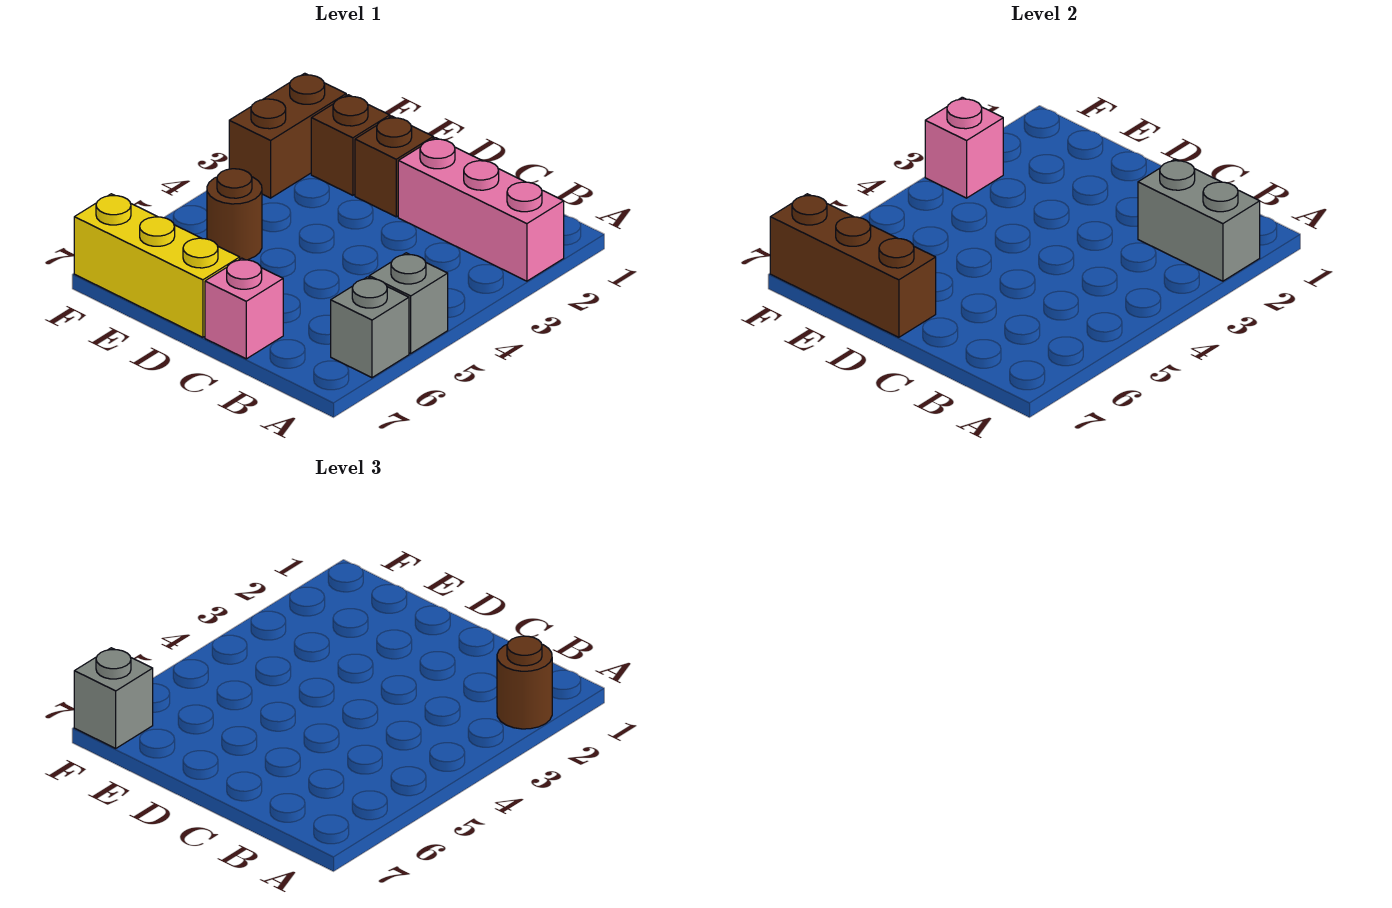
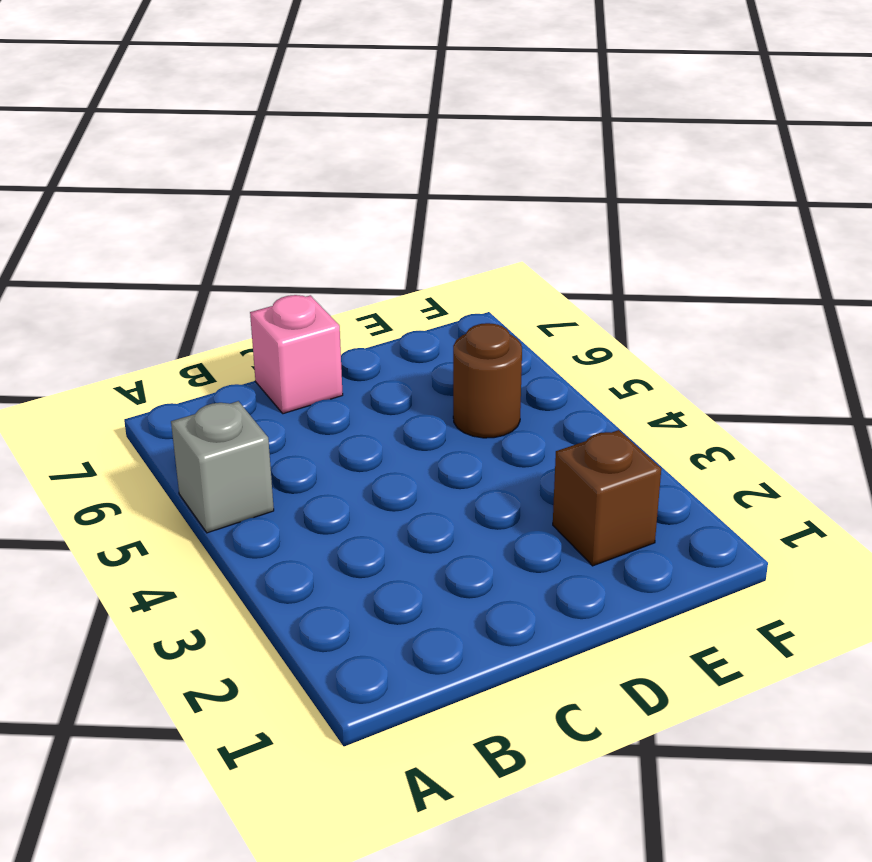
none -> pink 1x3 brick [398,138,564,281]
none -> grey 1x1 brick [331,277,409,378]
none -> brown 1x1 brick [355,116,433,217]

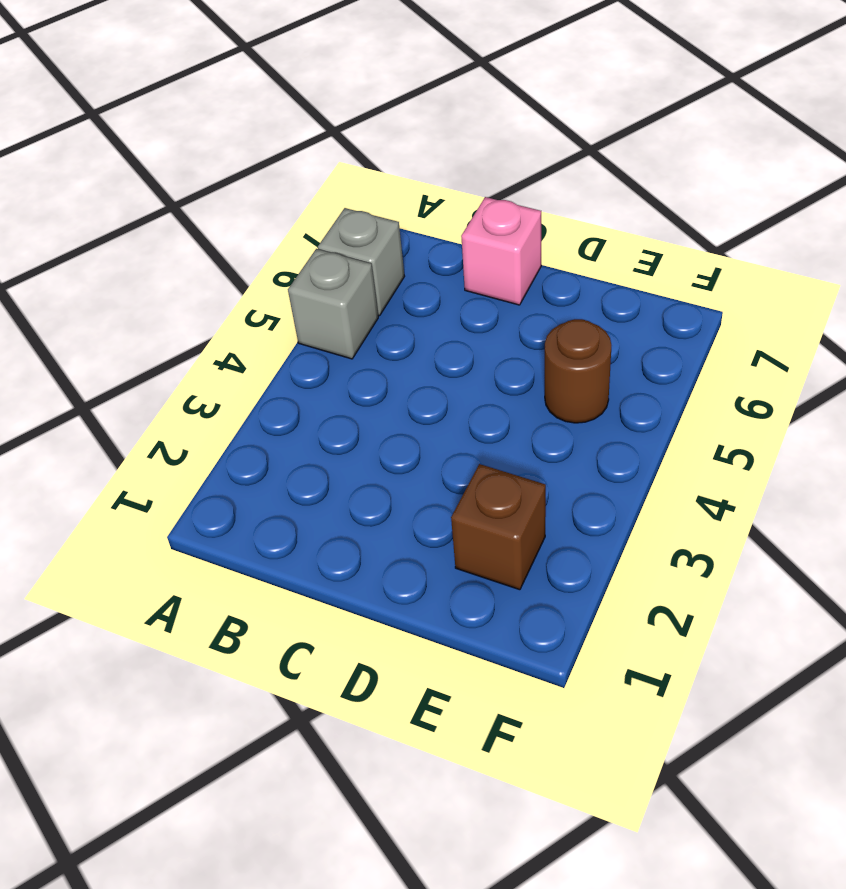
none -> pink 1x3 brick [398,138,564,281]
none -> brown 1x1 brick [355,116,433,217]
none -> yellow 1x3 brick [74,194,240,337]

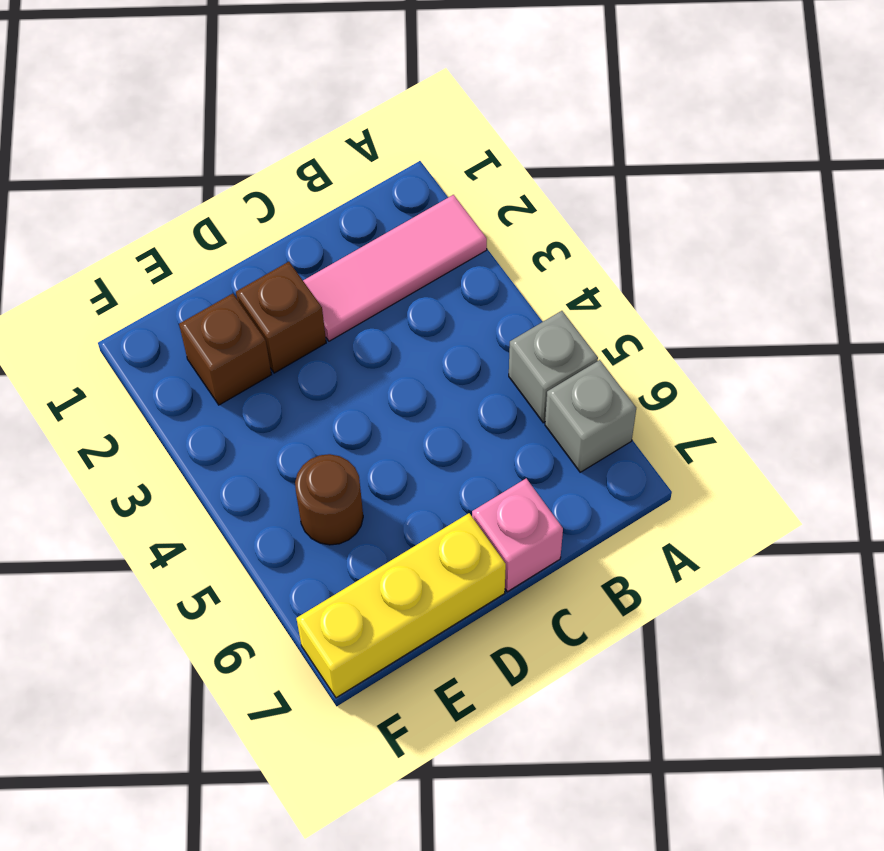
pink 1x3 tile [303,195,487,341] -> pink 1x3 brick [398,138,564,281]
none -> brown 1x2 brick [229,73,346,198]
none -> grey 1x2 brick [1138,159,1260,281]
none -> brown 1x3 brick [770,194,936,337]

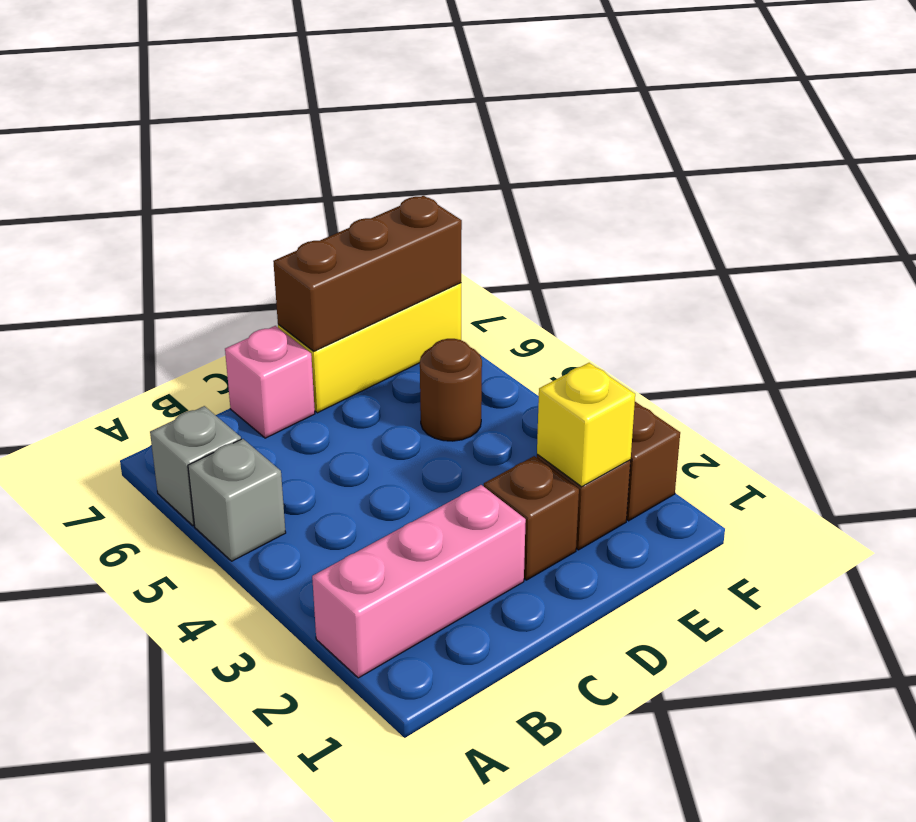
yellow 1x1 brick [537,363,635,487] -> none
none -> grey 1x2 brick [1138,159,1260,281]
none -> pink 1x1 brick [925,97,1003,198]
none -> brown 1x1 round brick [497,636,552,729]

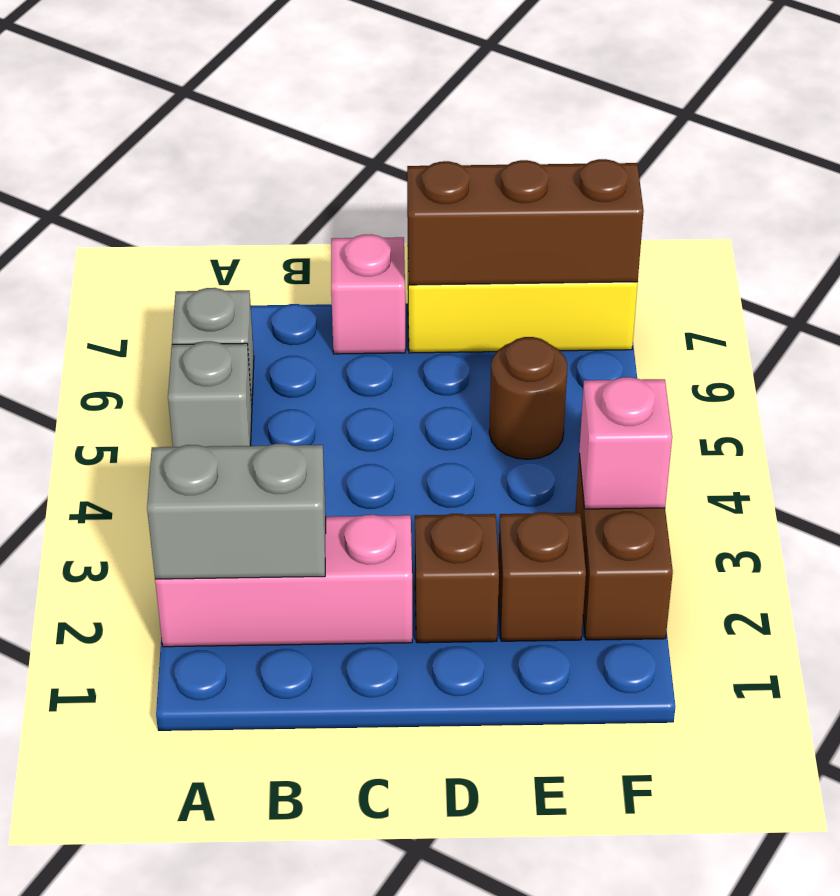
none -> brown 1x1 round brick [497,636,552,729]
none -> grey 1x1 brick [74,648,153,748]

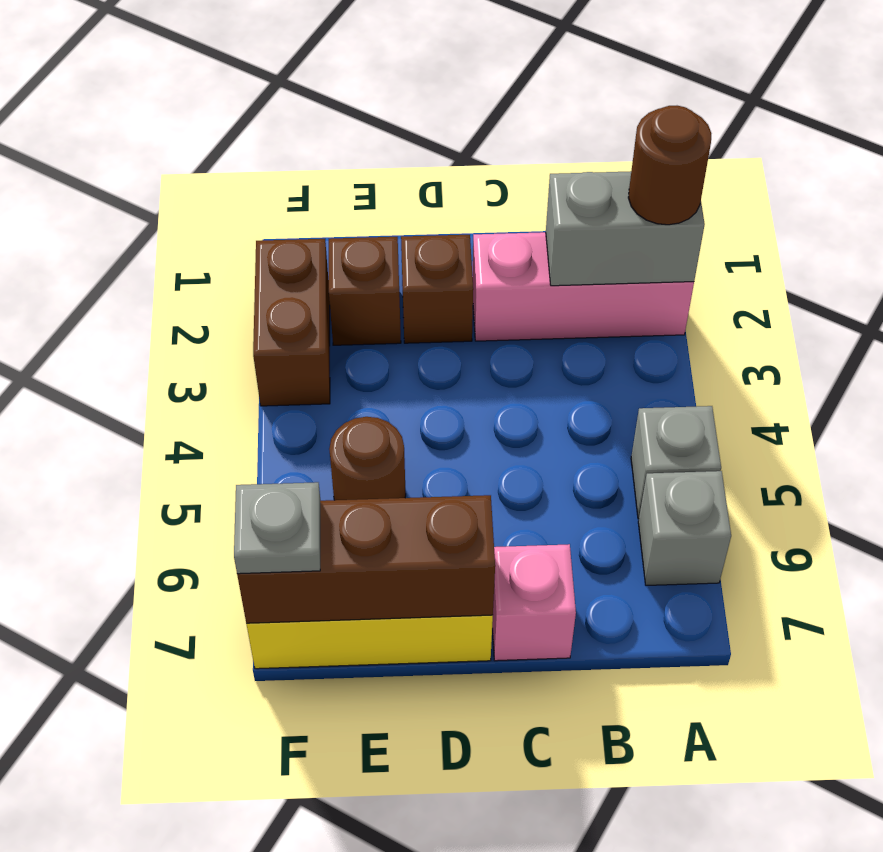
grey 1x1 plate [234,482,320,574] -> grey 1x1 brick [74,648,153,748]
none -> pink 1x1 brick [925,97,1003,198]

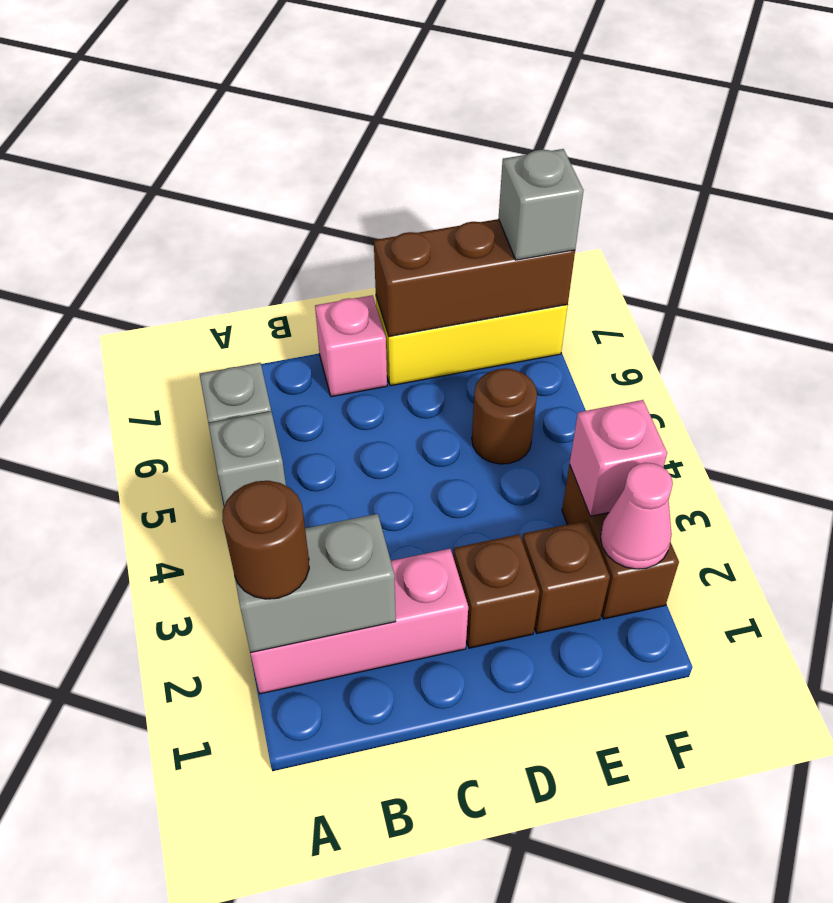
pink 1x1 cone [600,463,673,569] -> none

